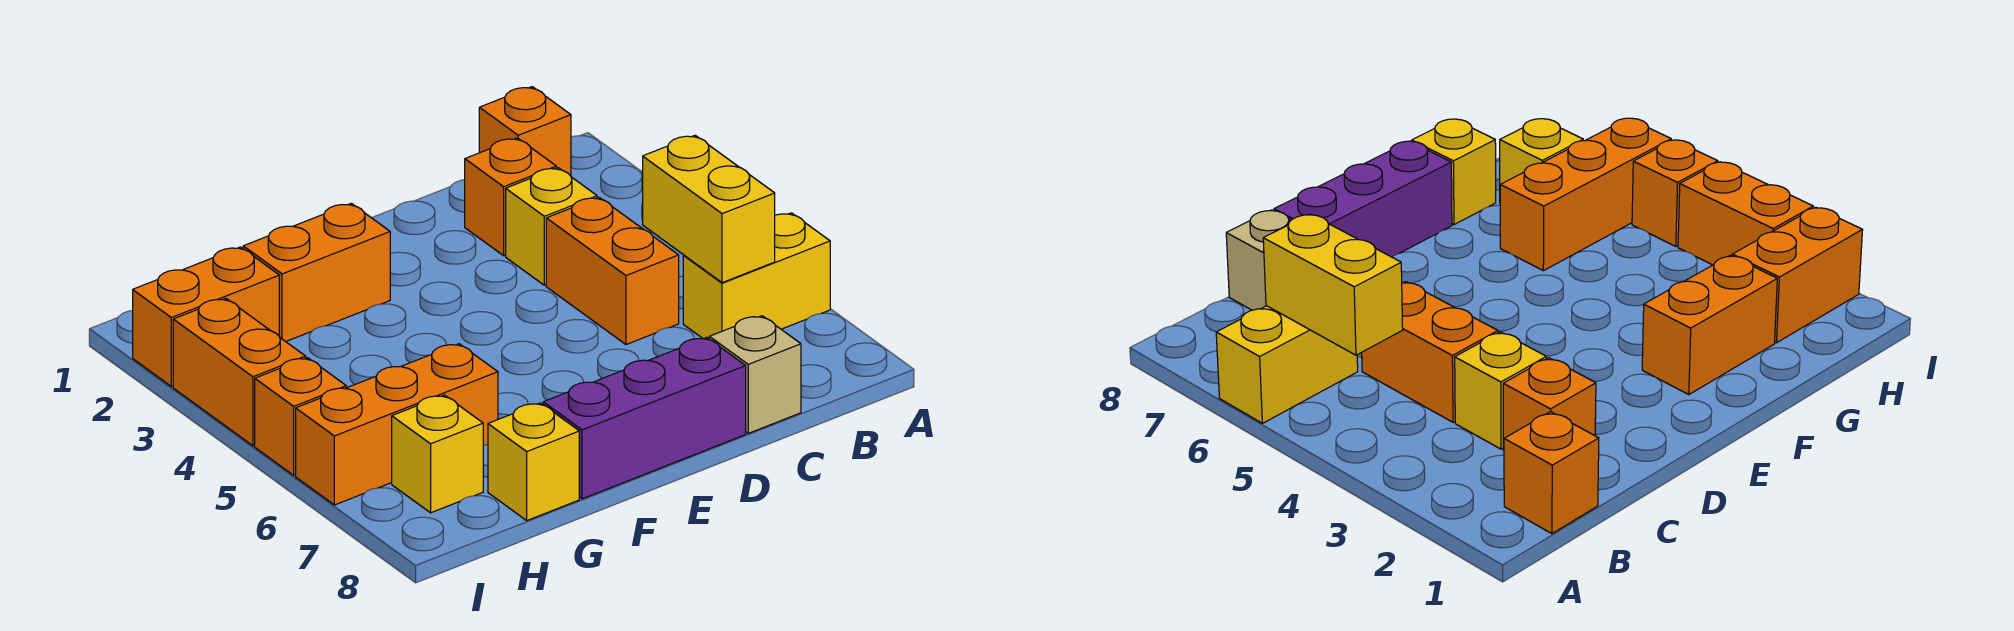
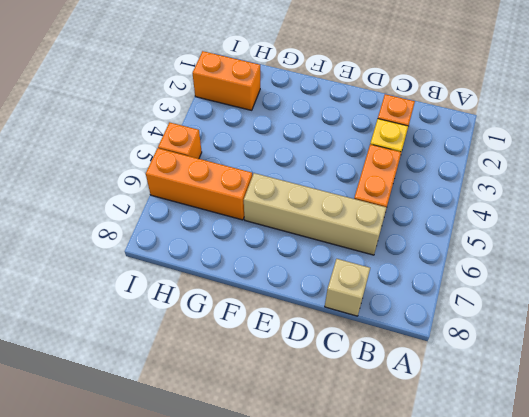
tan 1x4 brick [244,173,387,255] -> none
none -> yellow 1x2 brick [683,213,830,339]
none -> orange 1x1 brick [479,87,571,176]
none -> purple 1x3 brick [543,337,746,499]

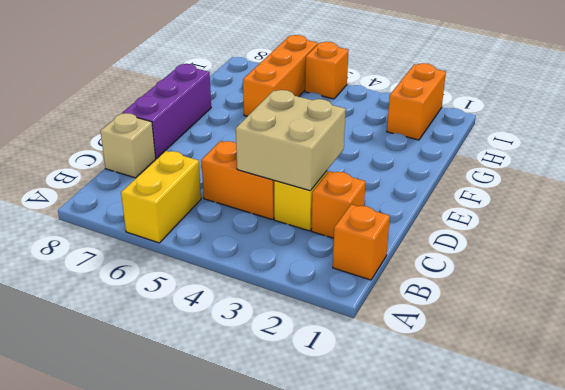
tan 2x2 brick [236,90,346,191] -> none
none -> orange 1x2 brick [243,203,390,342]
none -> yellow 1x1 brick [488,403,579,520]
none -> yellow 1x1 brick [392,395,483,513]

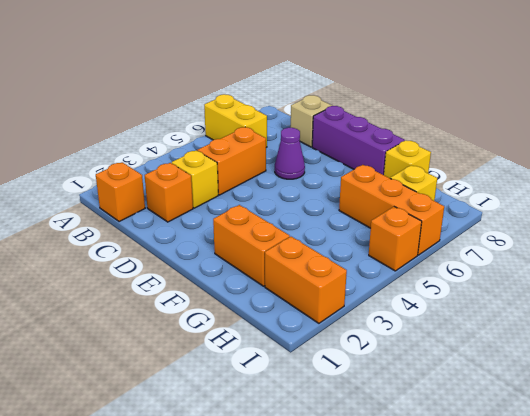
purple 1x1 cone [275,128,305,179] -> none
none -> orange 1x2 brick [173,299,306,446]
none -> yellow 1x2 brick [643,135,775,283]

